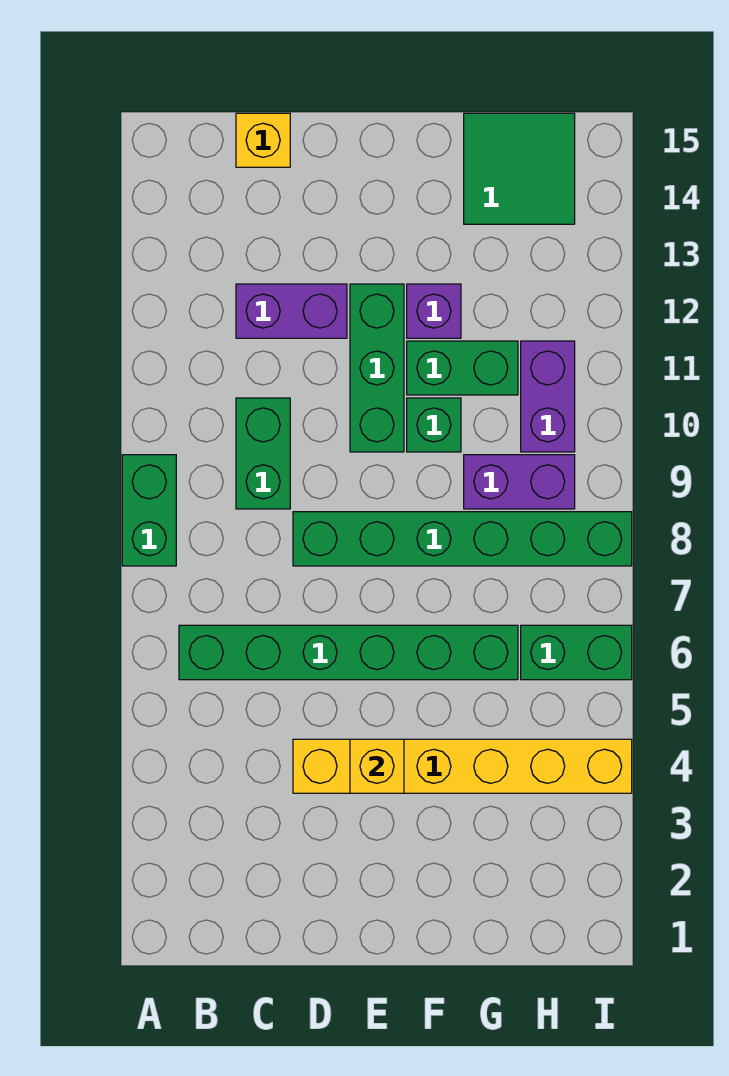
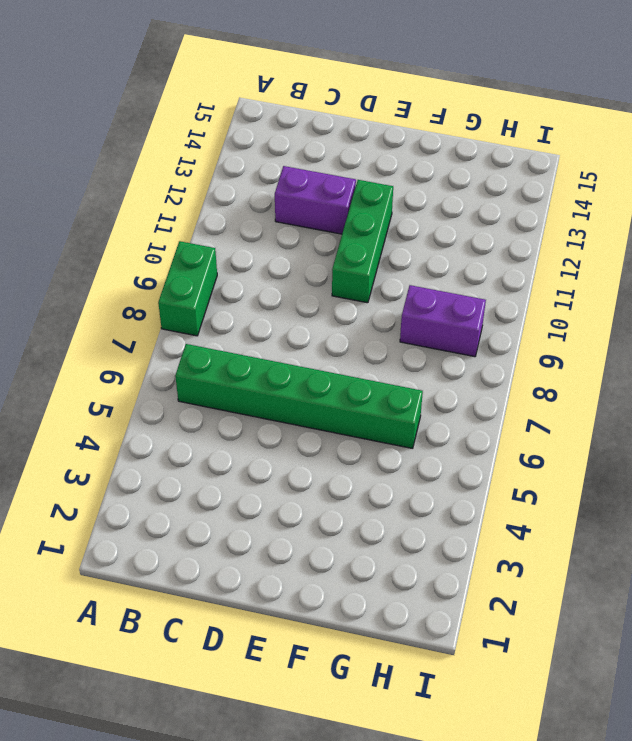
none -> green 1x2 brick [236,398,290,509]
none -> yellow 1x1 brick [236,113,290,167]
none -> yellow 1x6 brick [293,739,632,793]

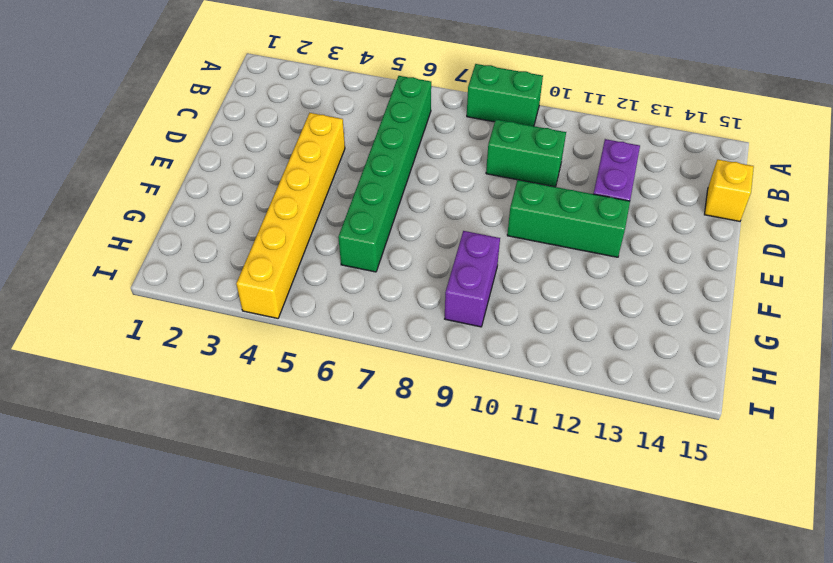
none -> green 1x6 brick [293,512,632,566]
none -> green 1x1 brick [407,398,461,452]
none -> green 1x2 brick [407,341,518,395]

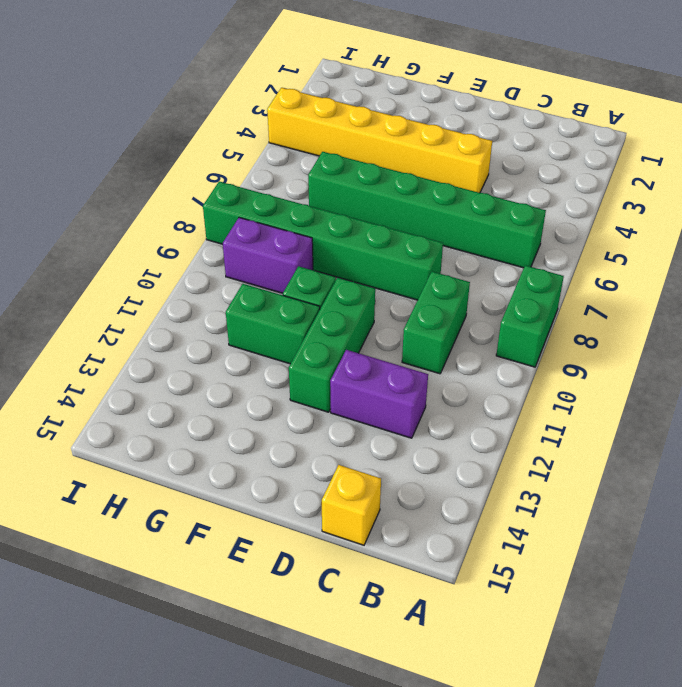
none -> purple 1x1 brick [407,284,461,338]
none -> green 2x2 tile [464,113,575,224]
none -> green 1x2 brick [521,625,632,680]

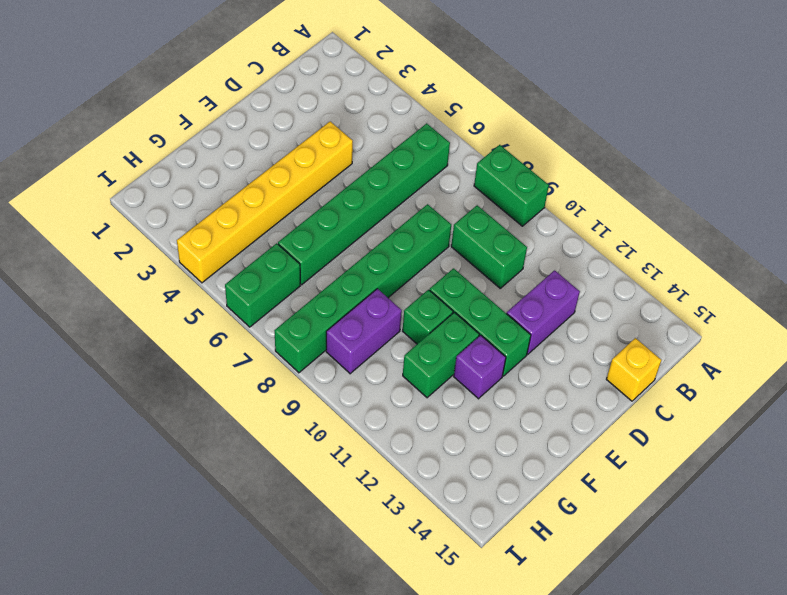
none -> green 2x2 tile [464,113,575,224]
none -> purple 1x2 brick [521,341,575,452]
none -> yellow 1x1 brick [350,739,404,793]

